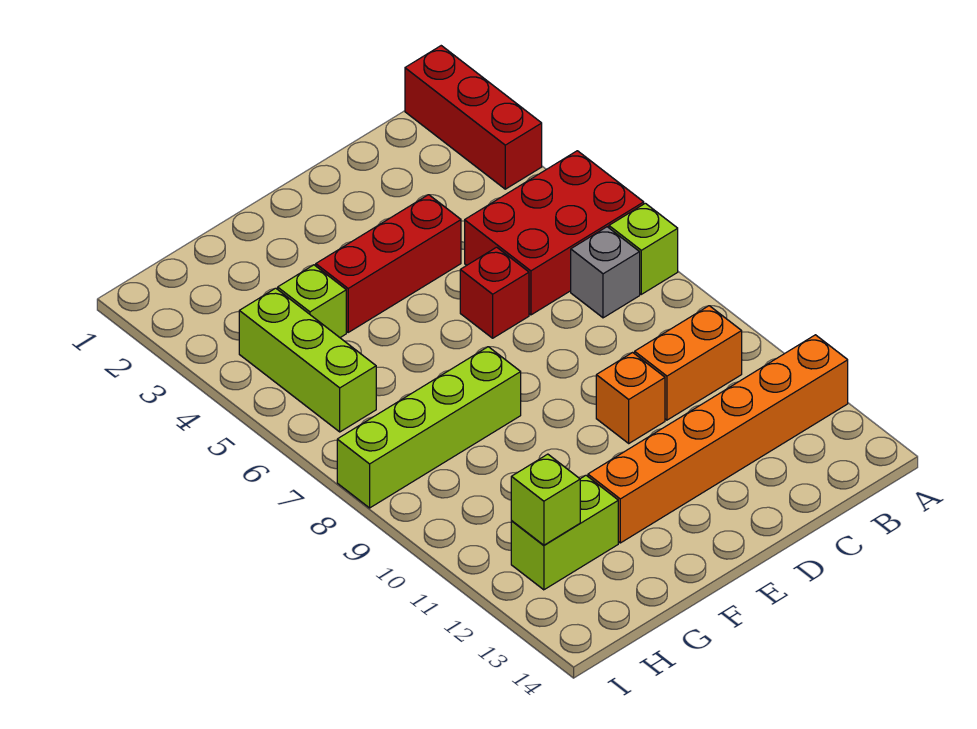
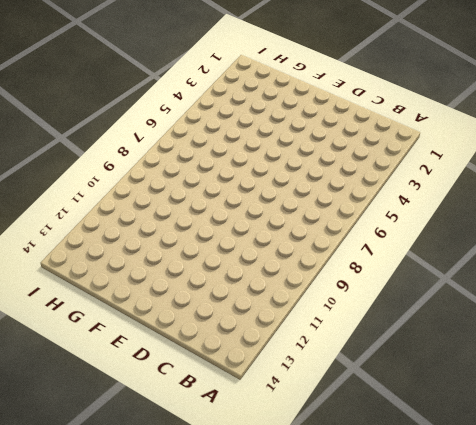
none -> red 1x3 brick [405,46,542,189]
none -> red 2x3 brick [465,151,644,315]
none -> lime 1x1 brick [609,203,678,294]

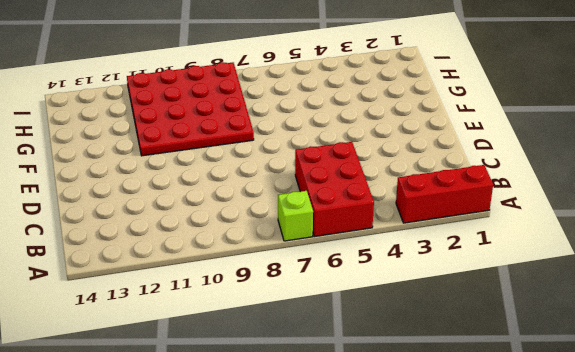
red 4x4 plate [127,62,254,156] -> lime 1x4 brick [337,347,521,508]
none -> orange 1x6 brick [588,335,848,543]
none -> grey 1x1 brick [571,227,640,318]
none -> orange 1x2 brick [635,306,742,420]

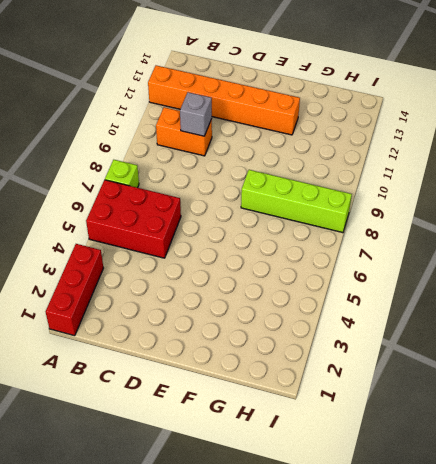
grey 1x1 brick [180,92,212,136] -> grey 1x1 brick moved to [571,227,640,318]
none -> red 1x3 brick [316,195,461,332]
none -> red 1x1 brick [460,247,529,338]
none -> orange 1x1 brick [596,352,665,443]

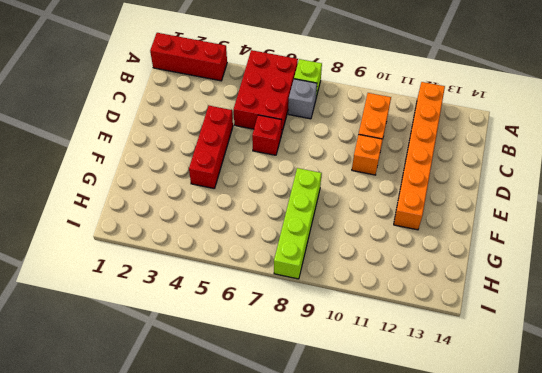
none -> lime 1x1 brick [278,265,346,337]
none -> lime 1x2 brick [511,475,618,590]
none -> lime 1x3 brick [239,288,376,432]

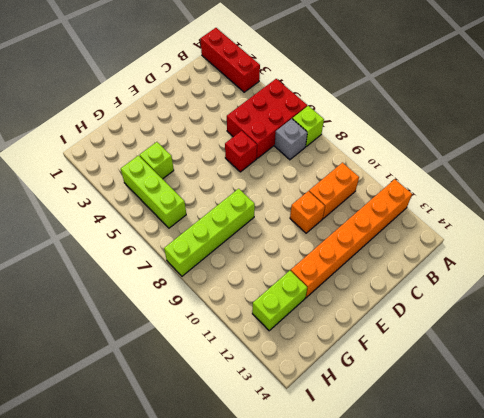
none -> red 1x3 brick [316,195,461,332]
none -> lime 1x1 brick [511,454,580,545]

